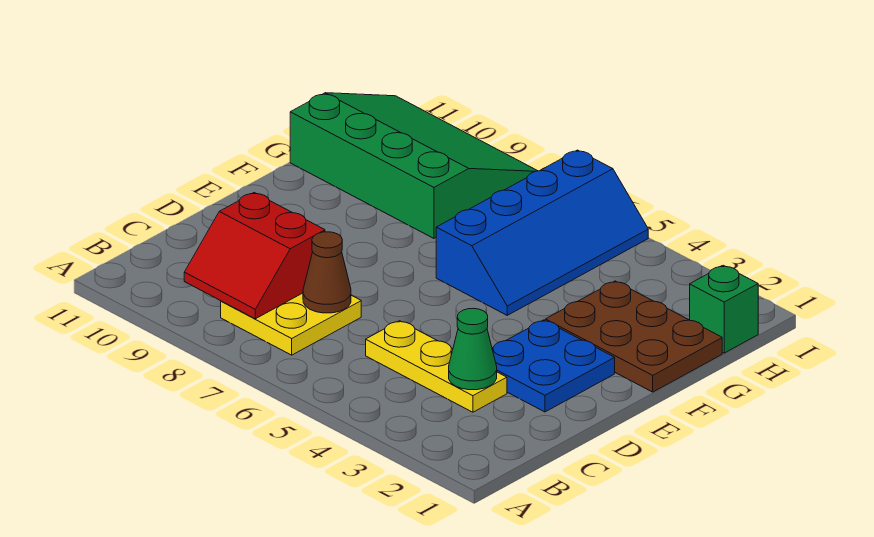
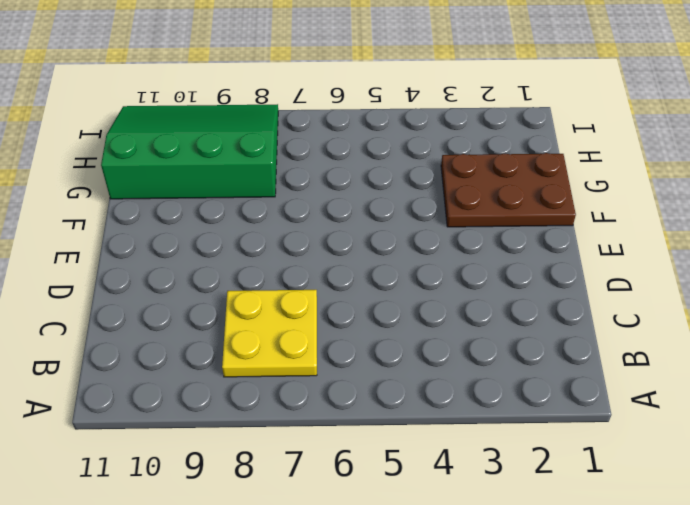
none -> yellow 1x3 plate [366,321,507,412]
none -> blue 2x2 plate [492,320,615,412]

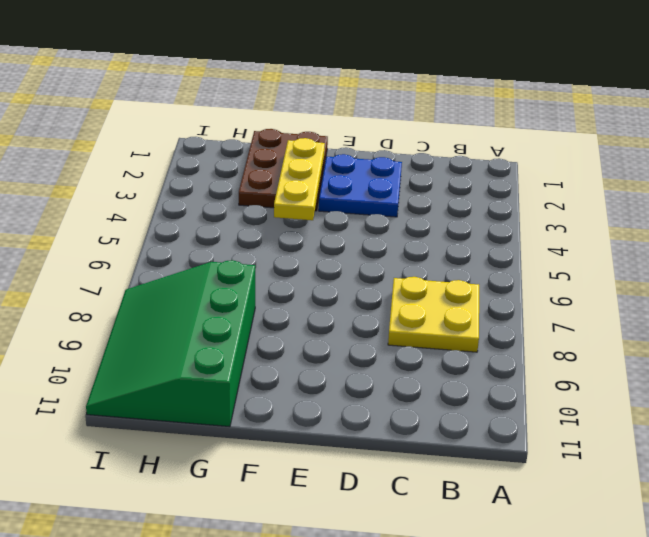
yellow 1x3 plate [274,138,325,220] -> yellow 1x3 plate moved to [366,321,507,412]
none -> blue 2x4 slope [436,150,648,315]
none -> green 1x1 brick [690,265,758,353]

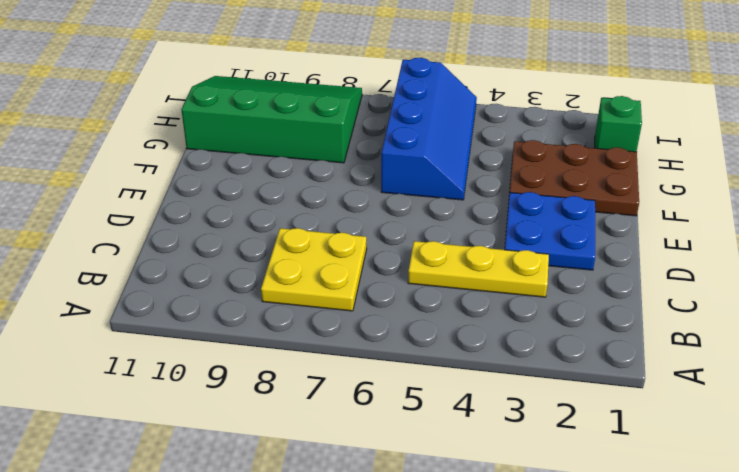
none -> red 2x2 slope [184,193,325,319]
none -> green 1x1 cone [449,308,497,390]

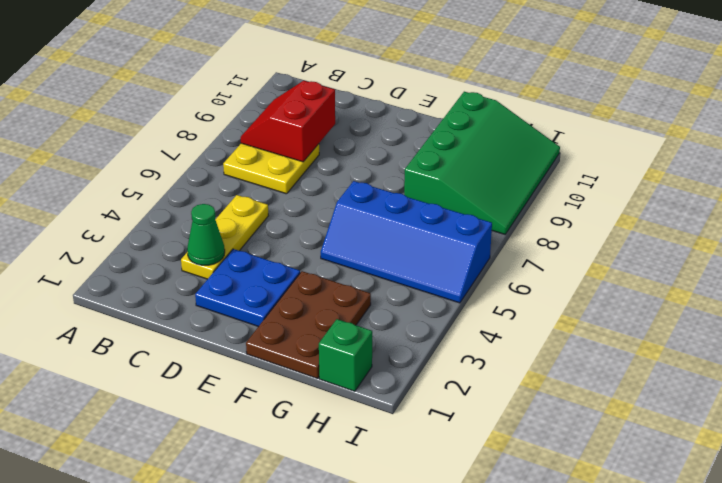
none -> brown 1x1 cone [303,232,351,313]

